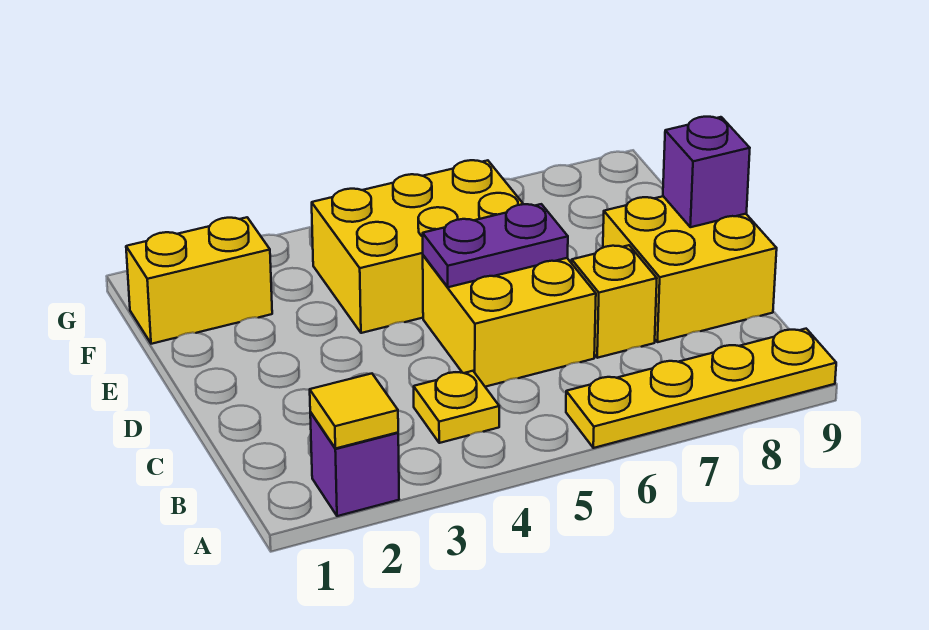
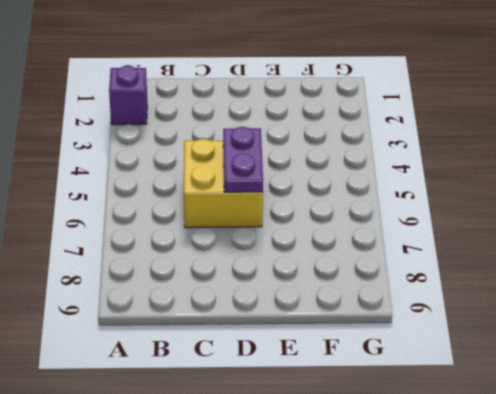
none -> yellow 1x4 plate [566,329,836,448]
none -> yellow 1x1 plate [414,371,499,443]

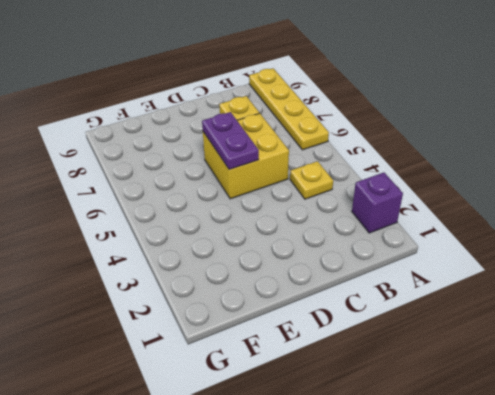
none -> yellow 2x2 brick [603,196,777,342]
none -> yellow 2x3 brick [312,160,523,333]

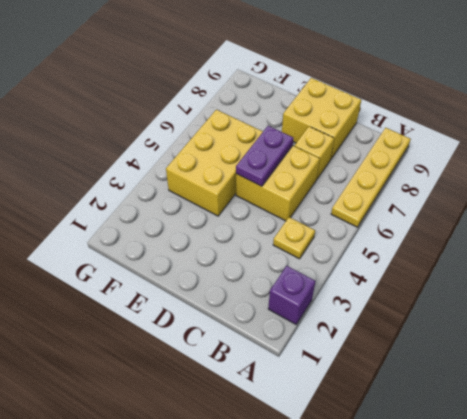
none -> yellow 1x2 brick [126,217,272,344]
none -> yellow 1x1 tile [310,374,398,449]

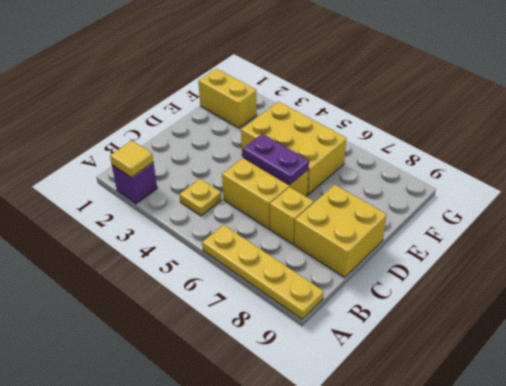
none -> purple 1x1 brick [663,117,750,227]

